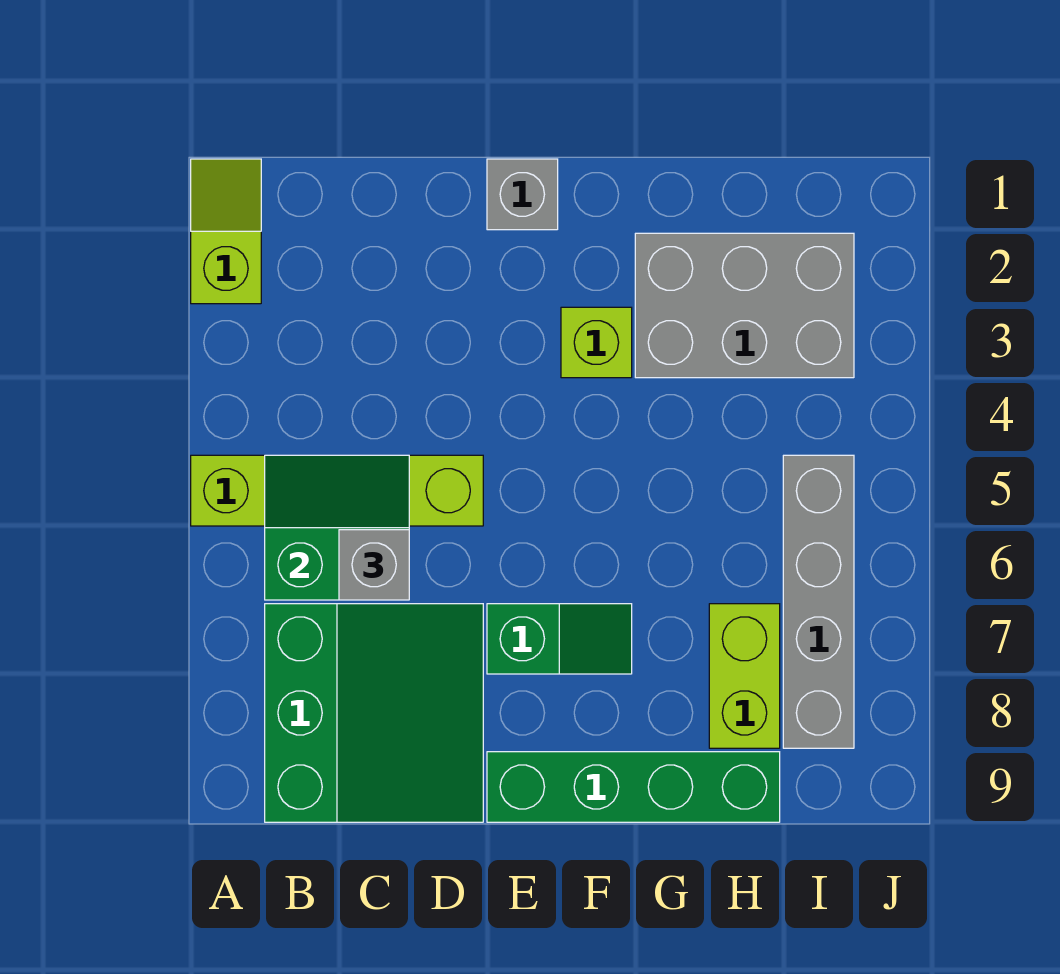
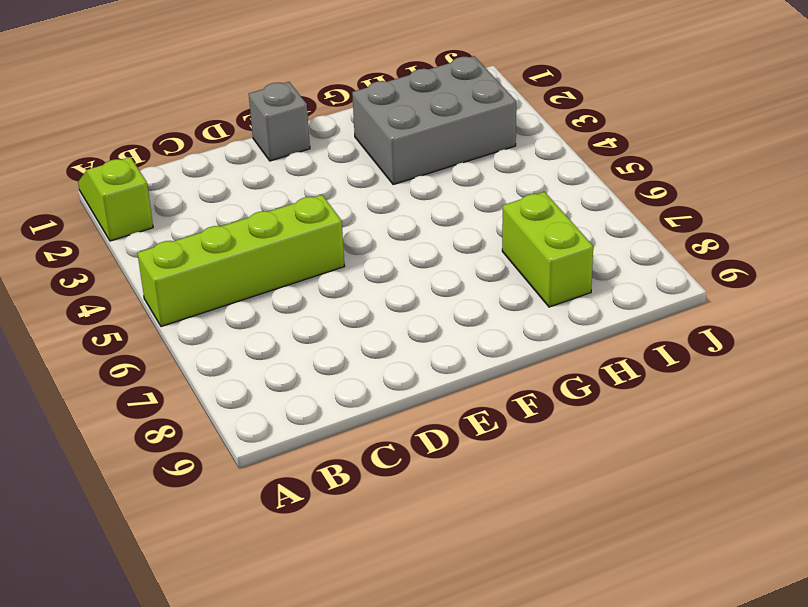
none -> green 3x3 slope [265,604,483,822]
none -> green 1x2 slope [487,604,632,674]
none -> green 1x4 brick [487,752,780,822]

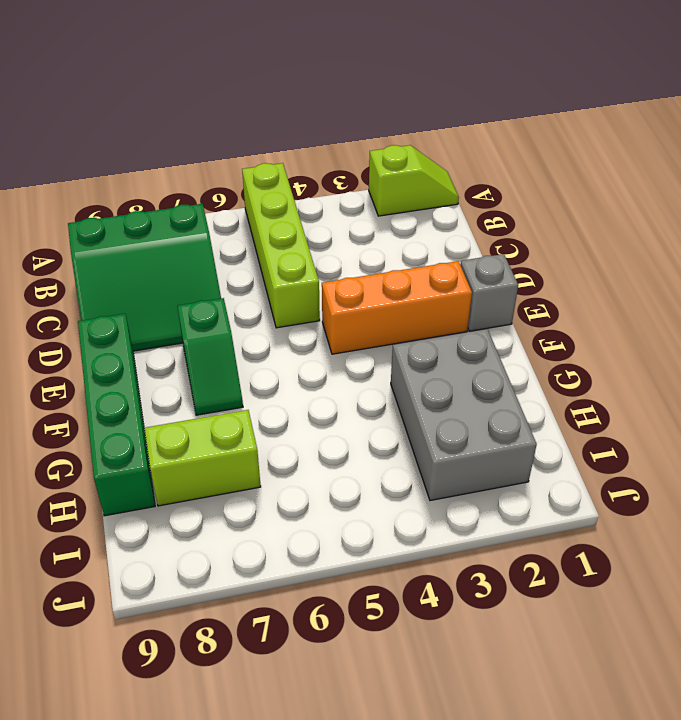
orange 1x3 brick [322,261,472,354] -> none
none -> lime 1x1 brick [561,307,632,378]
none -> grey 1x4 brick [783,455,854,748]
none -> green 2x2 slope [265,455,409,600]

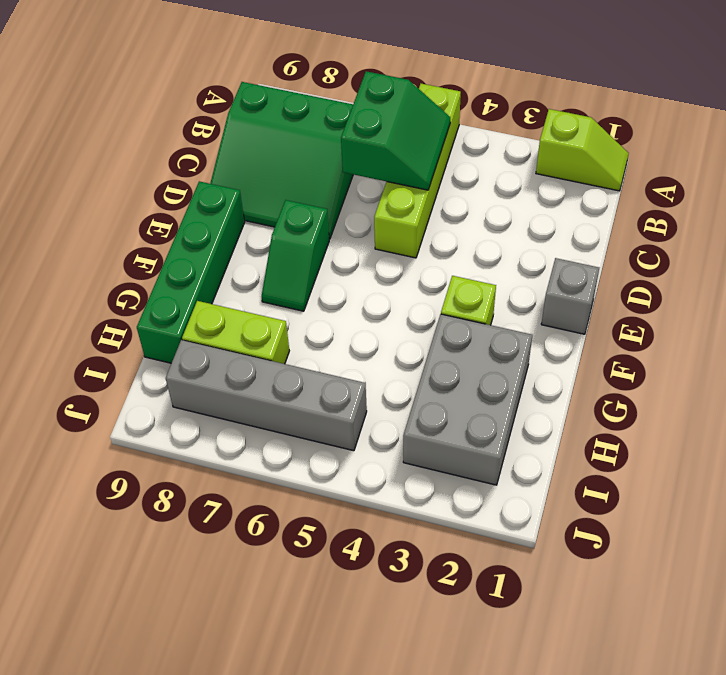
none -> grey 1x1 brick [339,530,409,600]

